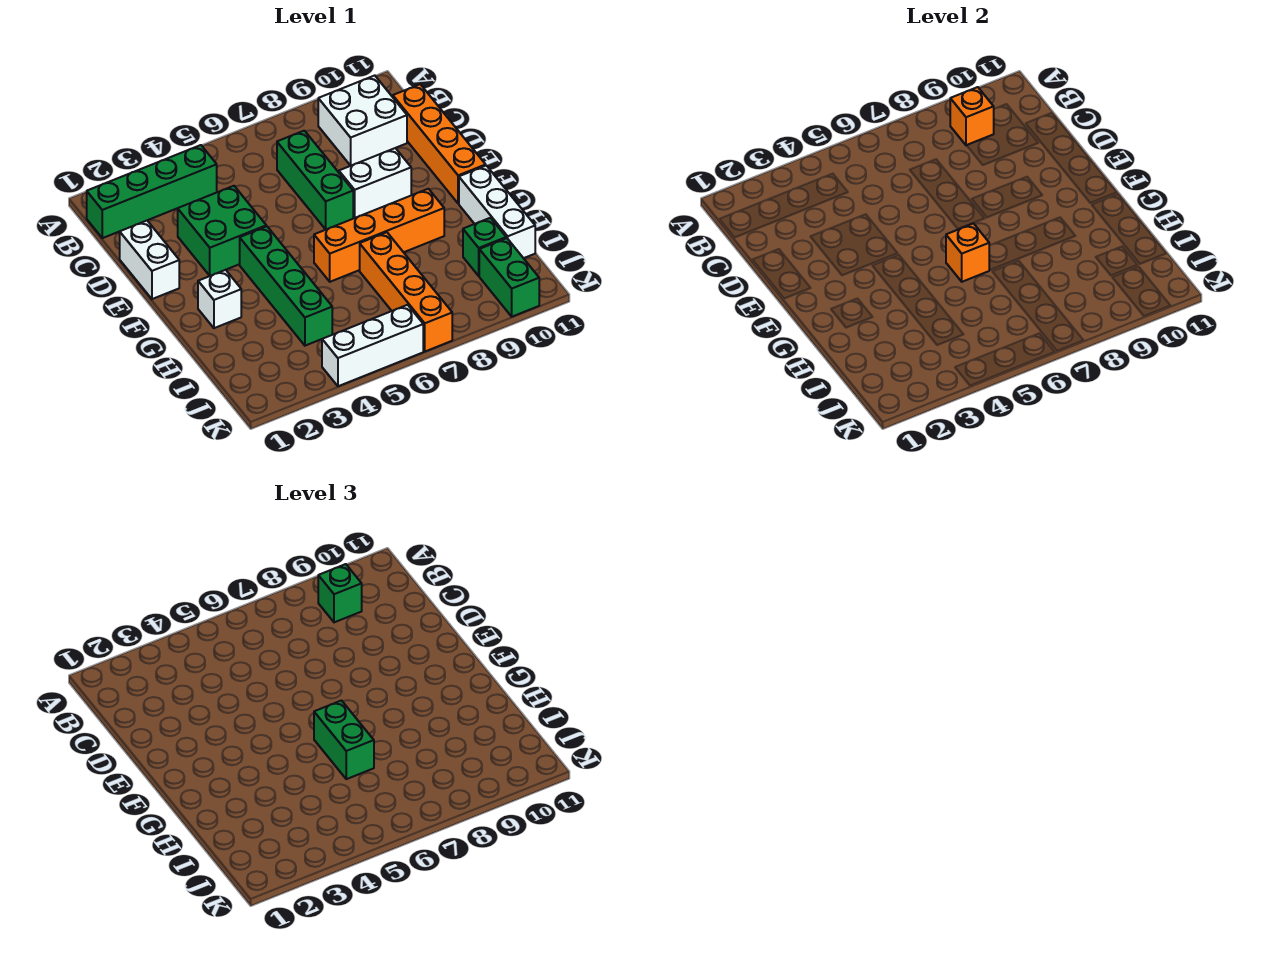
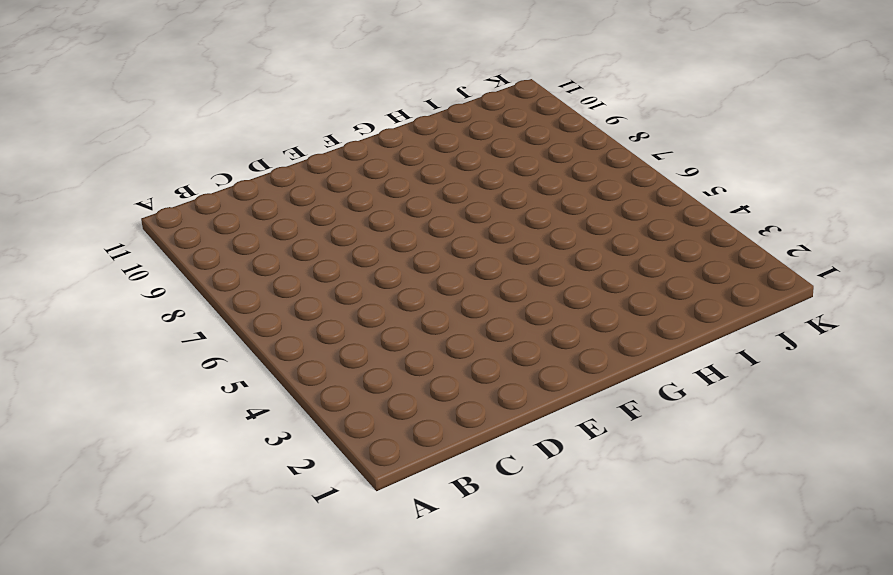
none -> green 1x4 brick [87,145,217,238]
none -> white 2x2 brick [318,76,407,166]
none -> green 1x3 brick [277,131,353,229]

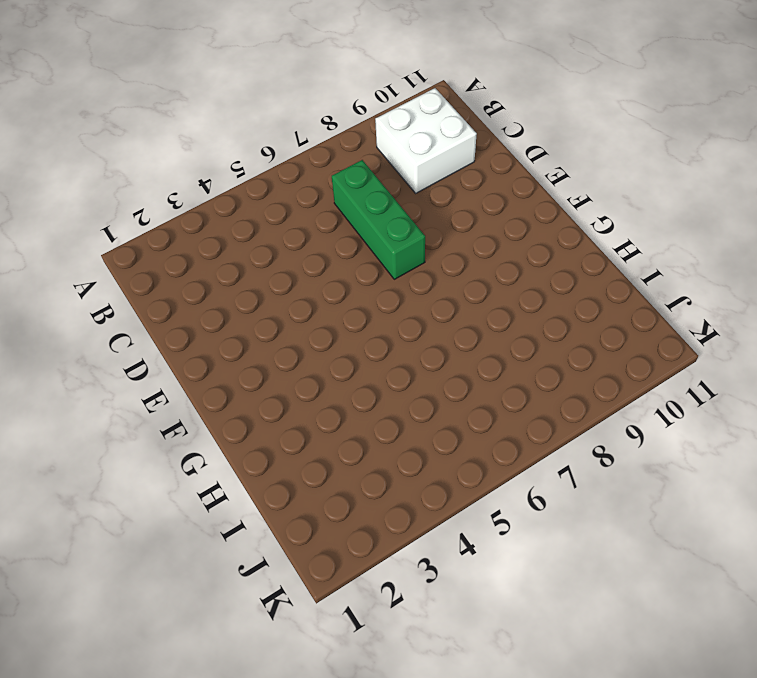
none -> green 1x4 brick [87,145,217,238]
none -> orange 1x4 brick [393,84,486,204]
none -> white 1x2 brick [120,221,179,299]

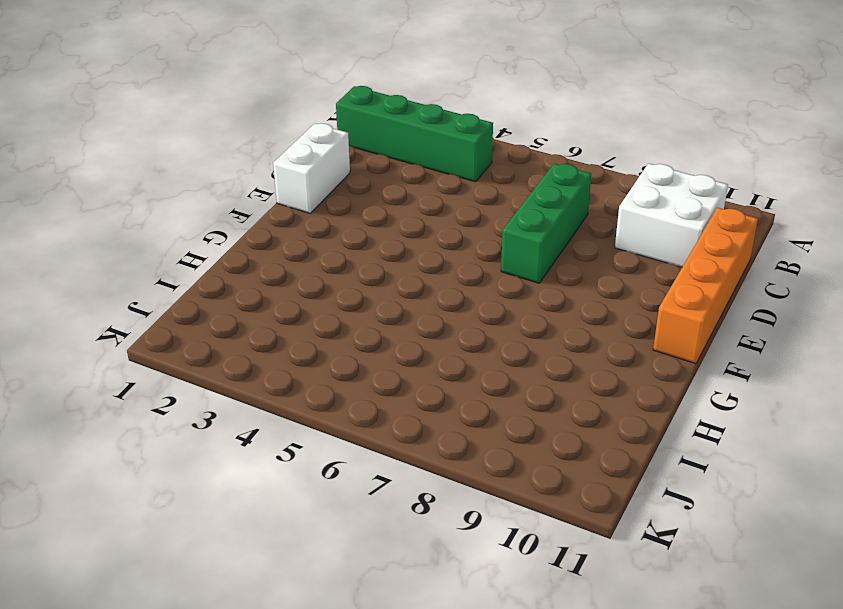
none -> green 2x2 brick [178,186,266,276]
none -> white 1x2 brick [339,148,411,218]
none -> green 1x4 brick [240,226,332,346]

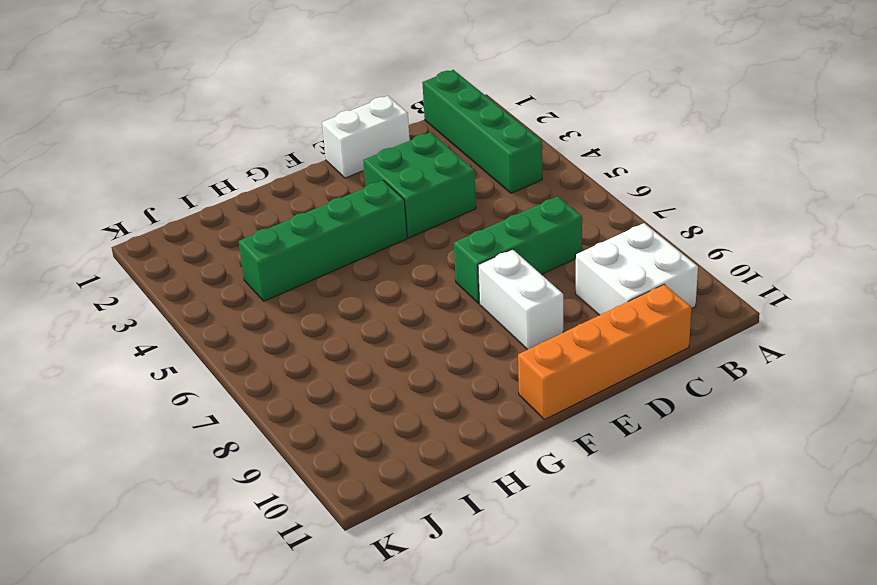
none -> white 1x1 brick [198,270,241,328]
none -> orange 1x4 brick [314,189,444,282]
none -> white 1x3 brick [459,166,535,258]

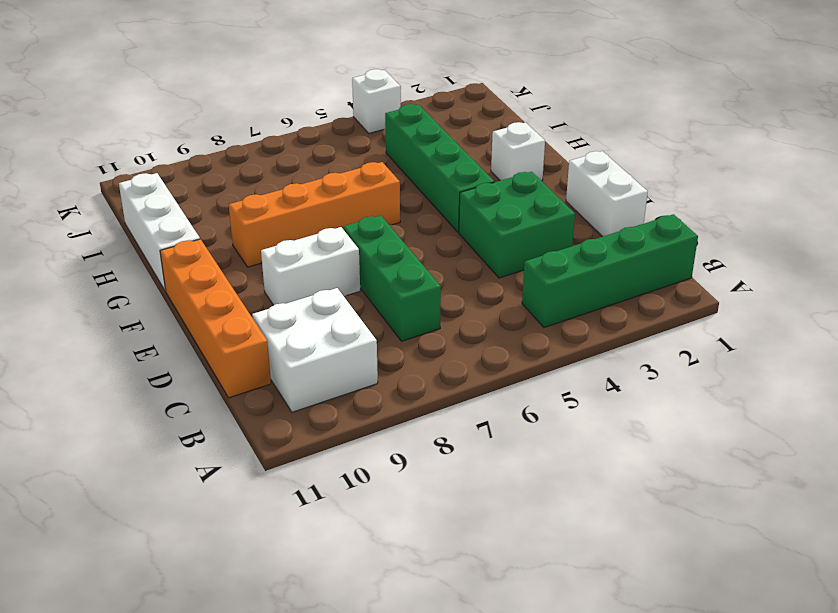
white 1x1 brick [352,69,401,133] -> white 1x3 brick [322,305,423,386]
none -> orange 1x4 brick [360,232,452,351]
none -> green 1x1 brick [463,218,506,276]
none -> green 1x2 brick [479,238,539,317]

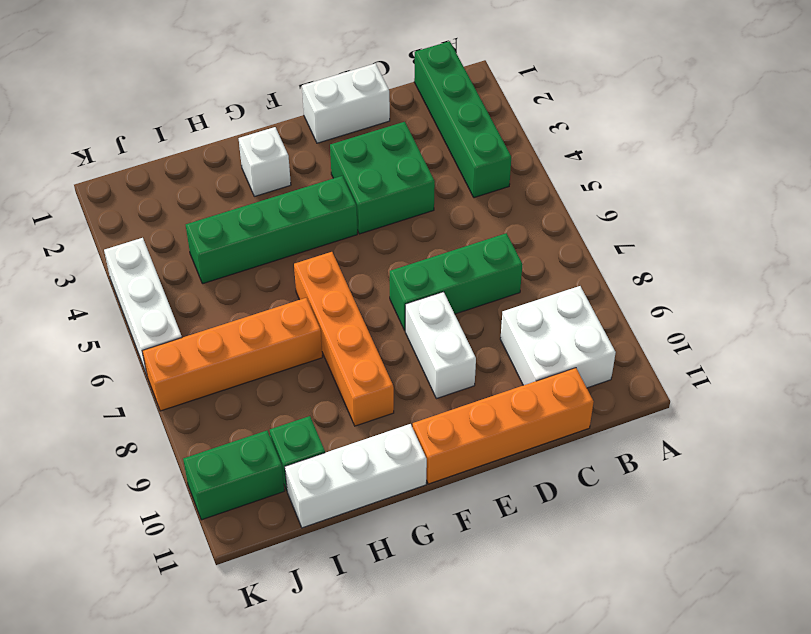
none -> orange 1x1 brick [950,87,994,145]
none -> orange 1x1 brick [946,224,989,282]
none -> green 1x1 brick [318,564,362,622]

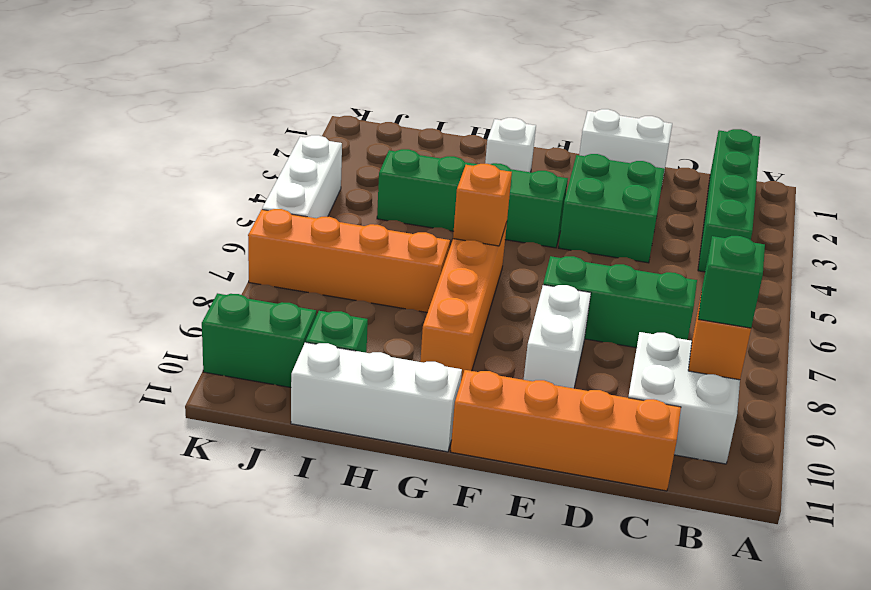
none -> green 1x2 brick [314,701,374,779]

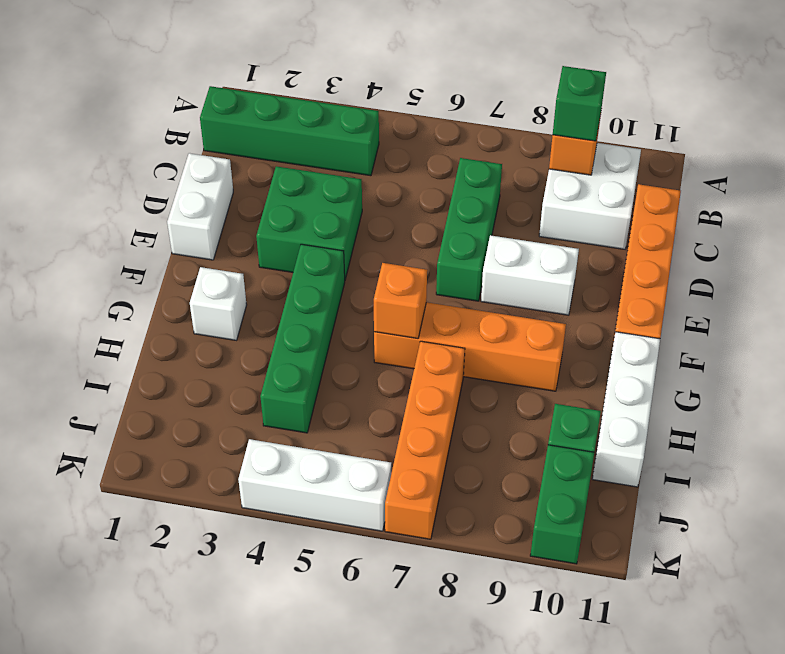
none -> green 1x2 brick [314,701,374,779]

